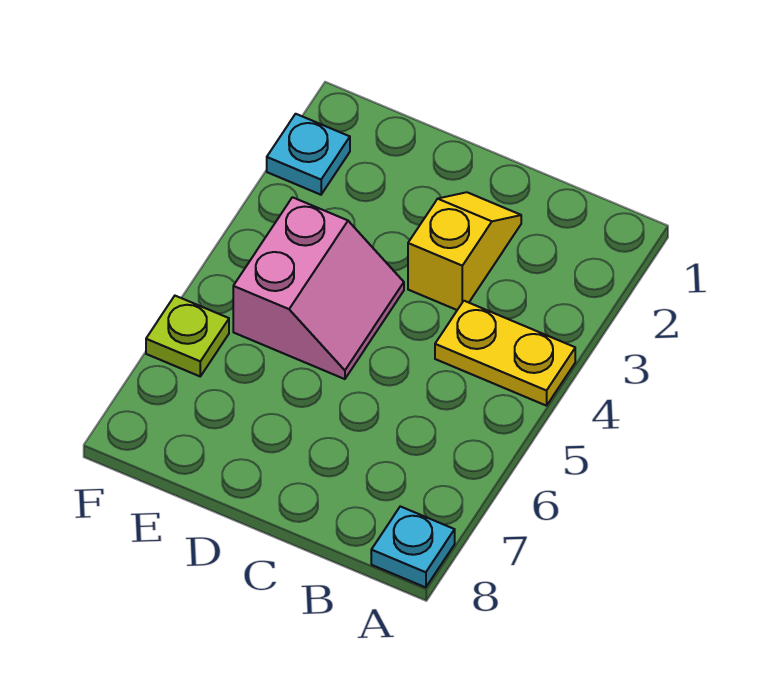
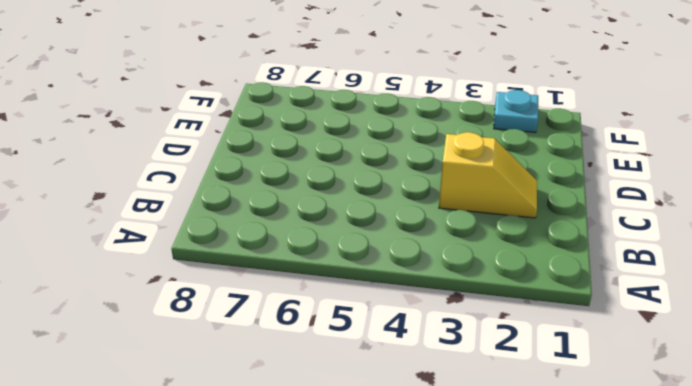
none -> yellow 1x2 plate [435,301,575,406]
none -> cyan 1x1 plate [371,506,455,587]

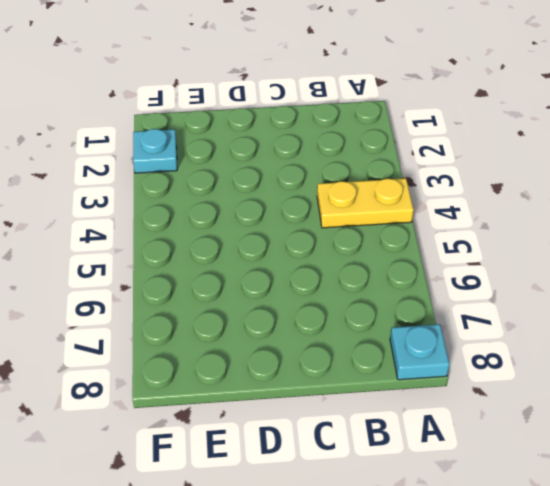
none -> yellow 1x2 slope [408,192,521,310]
none -> pink 2x2 slope [233,197,404,379]

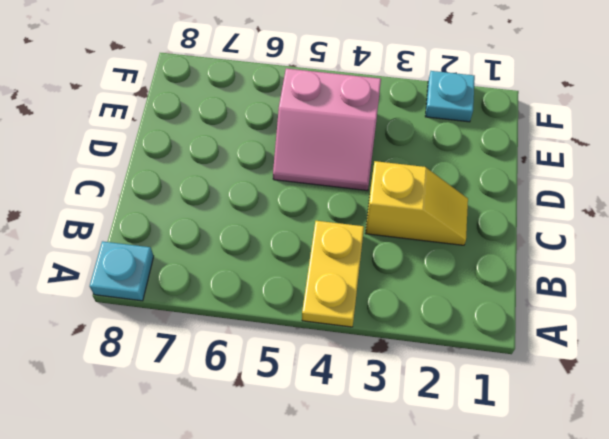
none -> lime 1x1 plate [146,296,229,376]

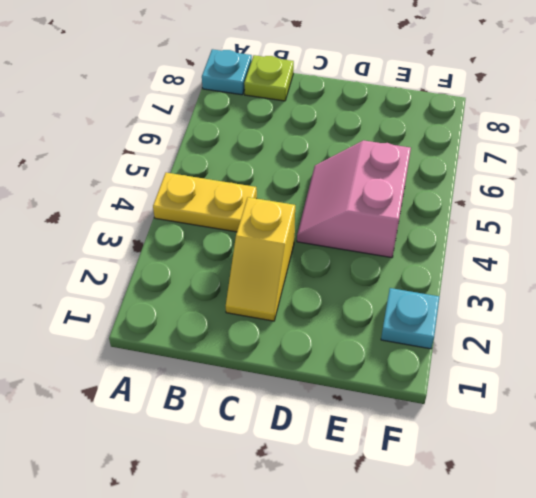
lime 1x1 plate [244,55,294,101] -> lime 1x1 plate moved to [146,296,229,376]

